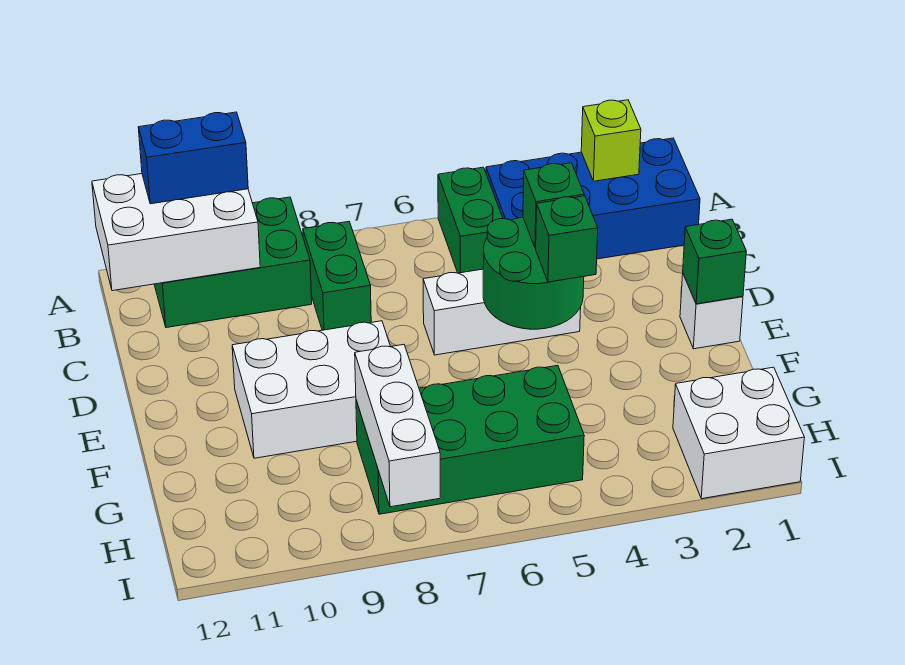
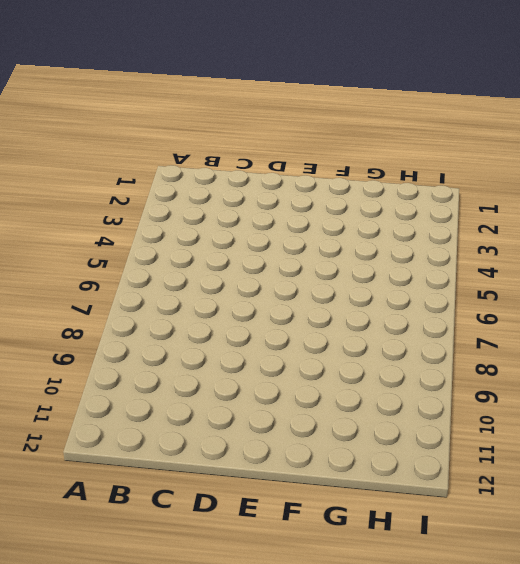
none -> blue 2x4 brick [486,138,700,259]
none -> green 1x2 brick [438,167,503,273]
none -> green 2x3 brick [154,197,312,328]

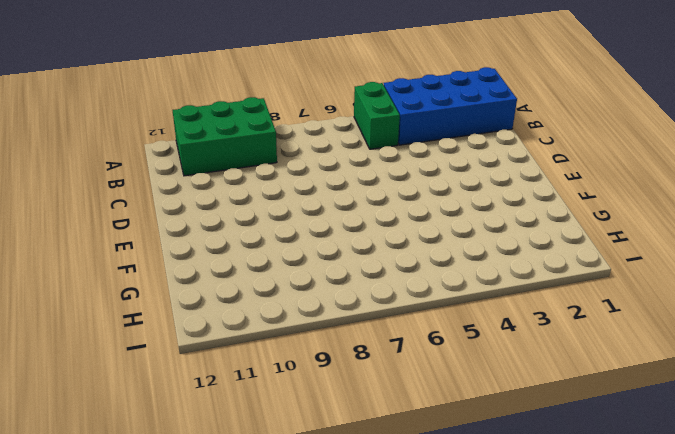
none -> green 1x2 brick [303,222,371,330]
none -> white 1x3 brick [423,269,581,355]
none -> white 1x1 brick [680,274,743,349]

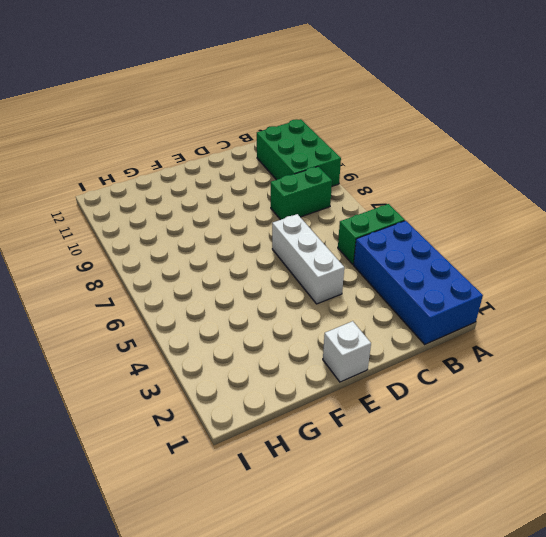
none -> white 2x3 brick [232,321,391,458]
none -> green 2x4 brick [356,365,584,514]
none -> white 2x2 brick [673,367,805,499]

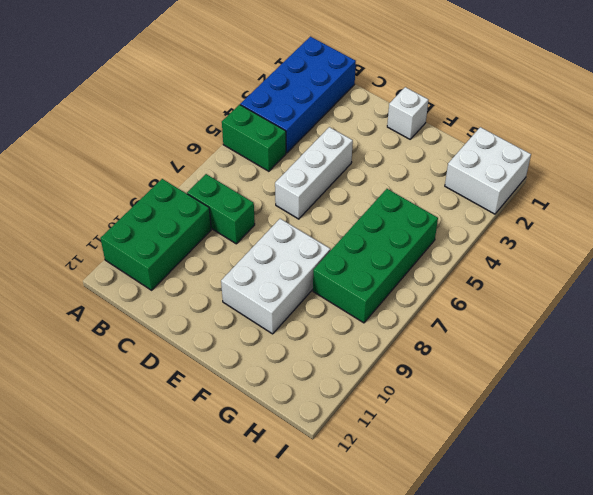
none -> lime 1x1 brick [581,100,641,181]
none -> white 2x3 brick [92,174,260,291]
none -> green 2x2 round brick [483,217,584,329]

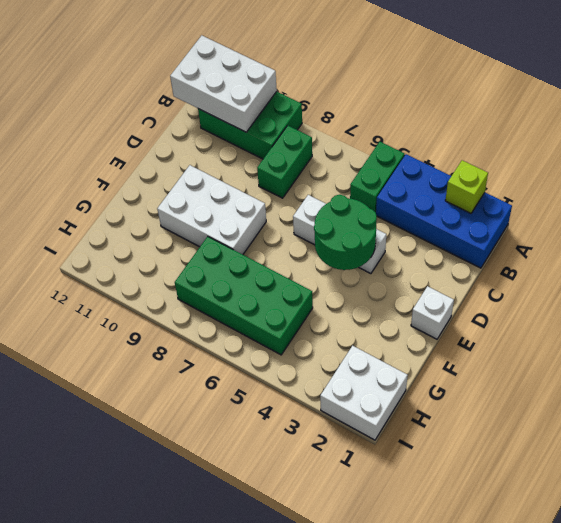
none -> green 1x1 brick [683,219,746,304]
none -> white 1x3 brick [355,345,440,507]
none -> blue 1x2 brick [138,112,248,204]

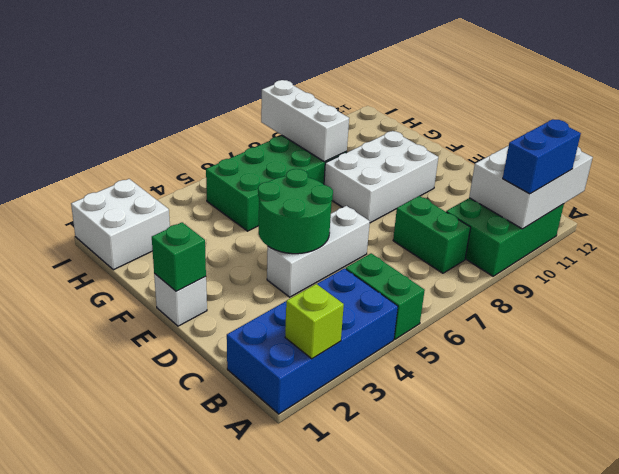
none -> green 1x1 brick [523,163,584,248]
none -> green 1x1 brick [536,196,598,282]

